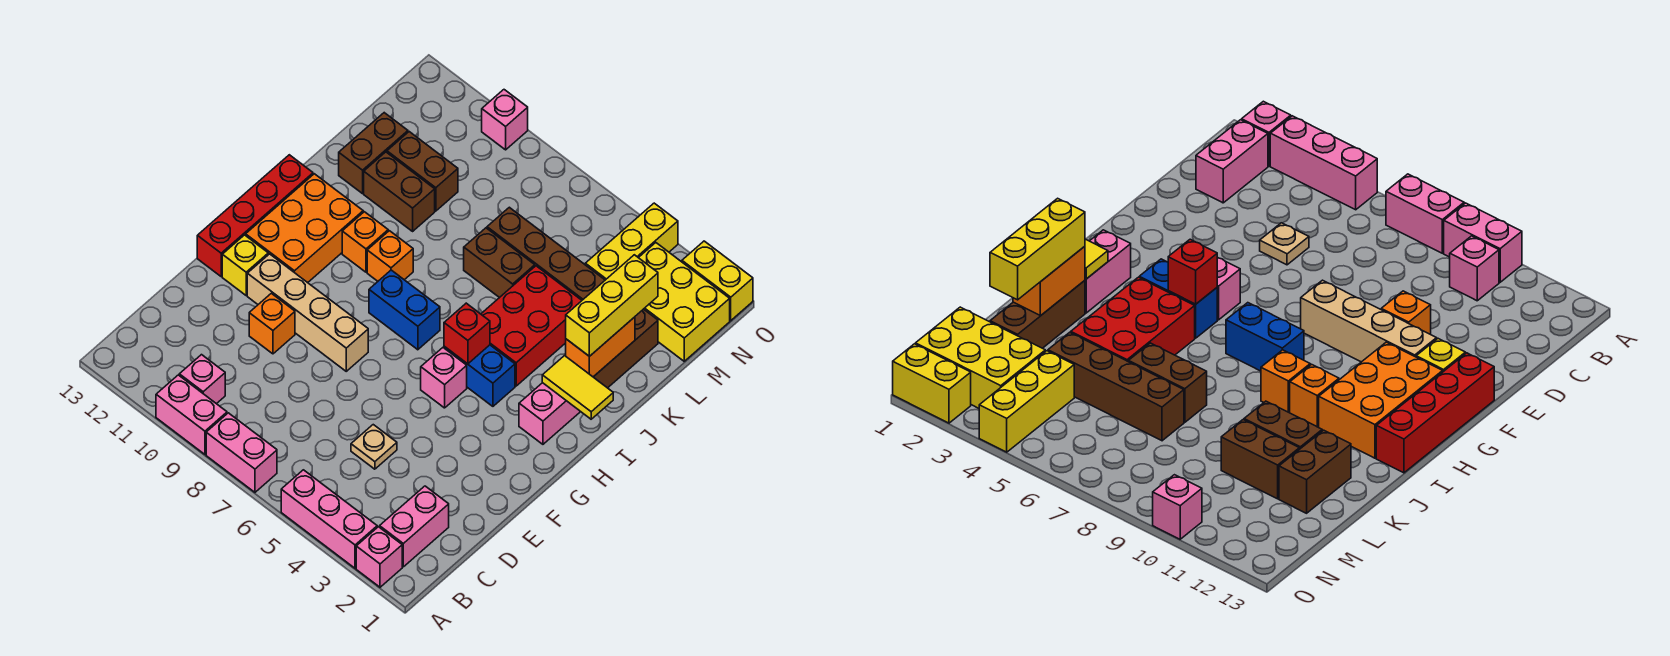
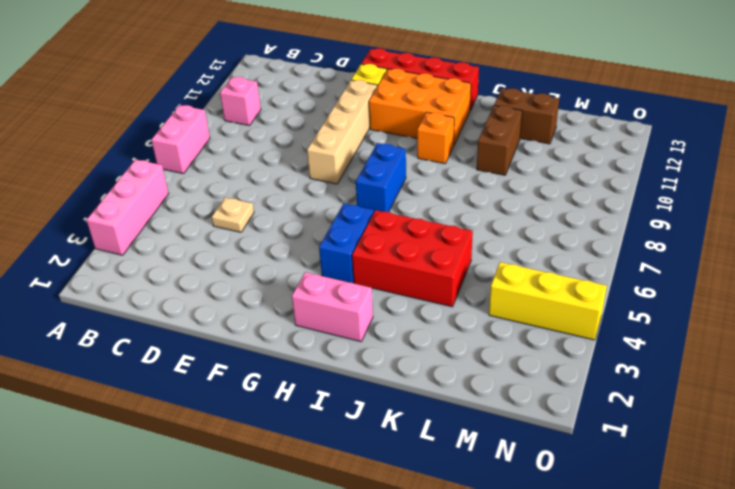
none -> pink 1x1 brick [356,527,402,587]
none -> pink 1x2 brick [156,375,227,454]
none -> pink 1x2 brick [380,486,449,567]
none -> orange 1x1 brick [249,293,295,354]

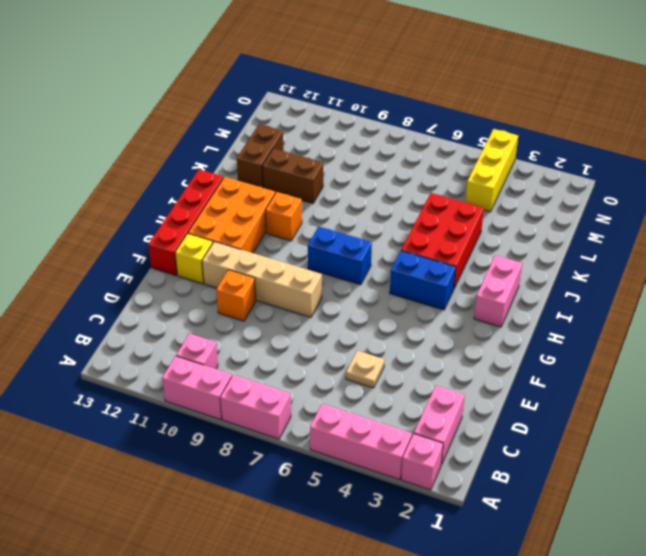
none -> pink 1x1 brick [421,348,467,408]
none -> orange 1x1 brick [367,231,413,281]
none -> brown 1x3 brick [594,309,658,388]
none -> brown 1x2 brick [464,228,535,298]

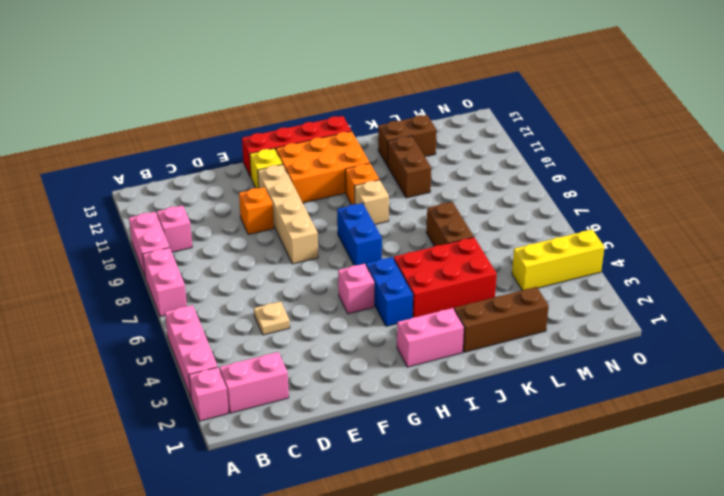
tan 1x1 brick [355,180,389,224] -> orange 1x1 brick [367,231,413,281]
none -> brown 1x4 brick [487,207,605,300]
none -> brown 1x2 brick [387,132,458,211]
none -> yellow 2x3 brick [639,243,730,361]
none -> yellow 1x2 brick [682,241,753,321]

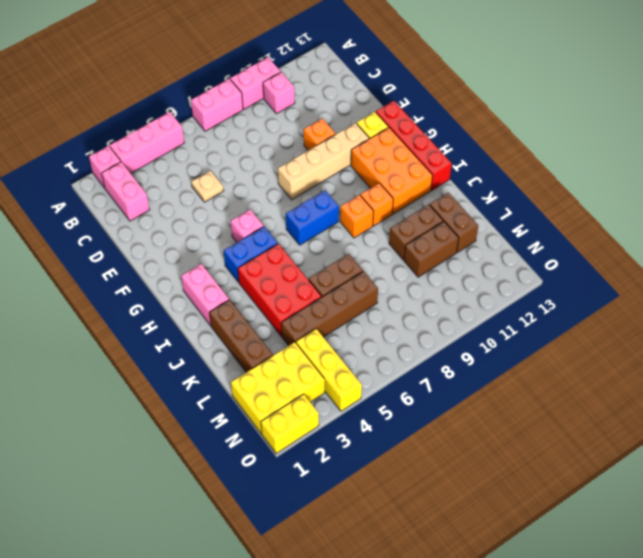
none -> pink 1x1 brick [482,90,528,150]
none -> red 1x1 brick [444,303,490,364]
none -> yellow 1x2 tile [542,356,613,419]
none -> orange 1x2 brick [566,317,635,377]

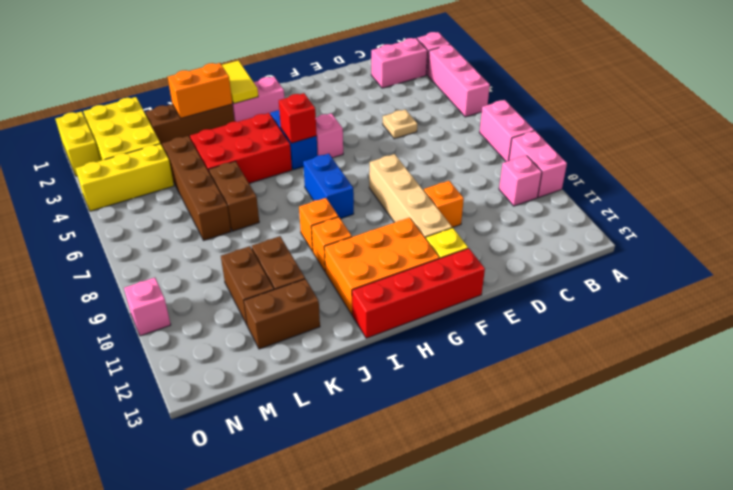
none -> yellow 1x3 brick [566,255,658,356]

